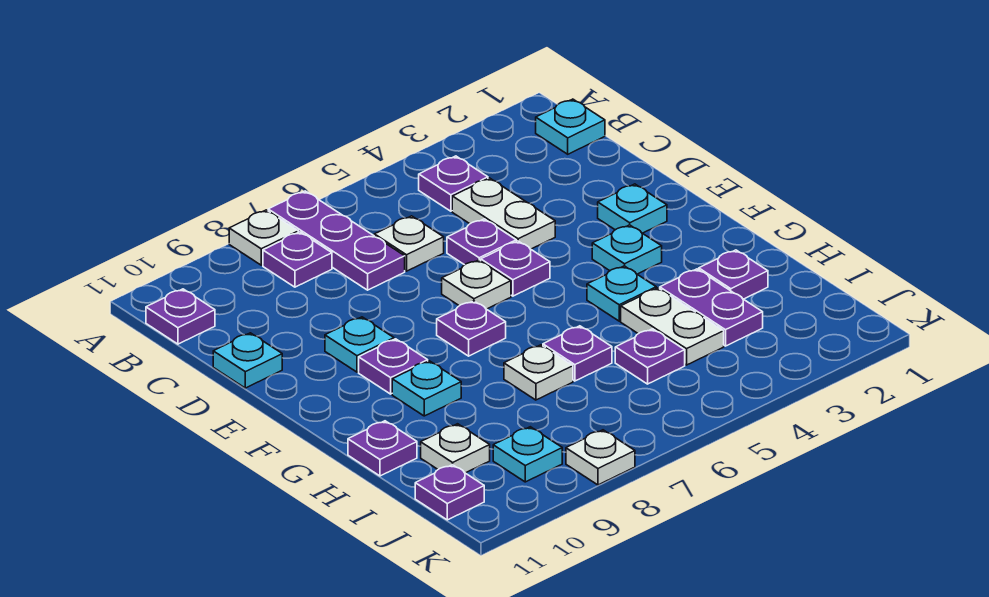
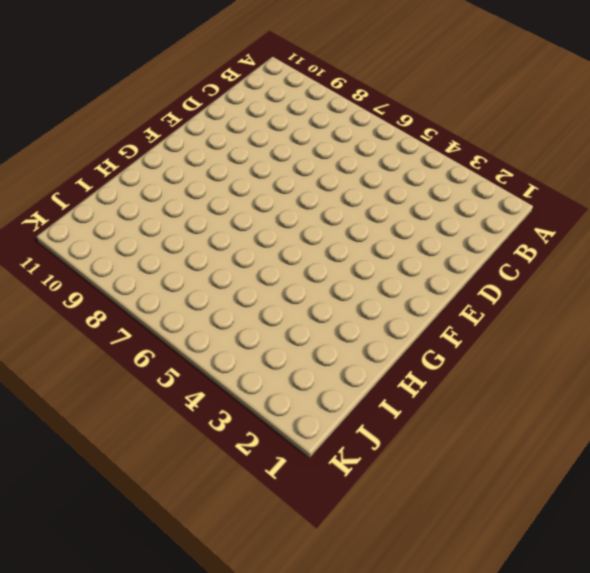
none -> purple 1x3 plate [268,191,405,290]
none -> white 1x1 plate [229,210,298,265]
none -> cyan 1x1 plate [536,99,605,154]
none -> purple 1x1 plate [419,156,488,211]

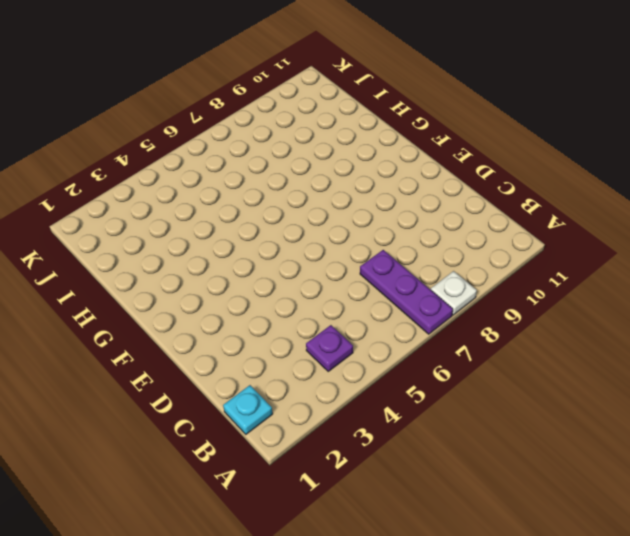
none -> purple 1x1 plate [263,232,332,287]
none -> purple 1x1 plate [146,289,215,344]
none -> white 1x2 plate [452,178,555,249]
none -> white 1x1 plate [374,216,444,271]

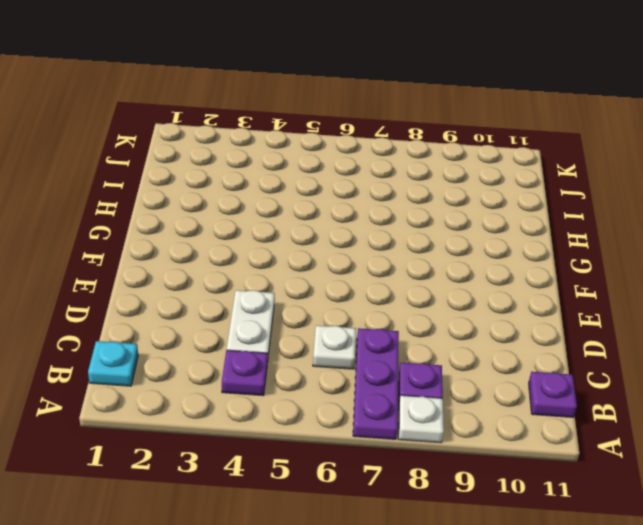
none -> purple 1x1 plate [447,219,516,265]
none -> cyan 1x1 plate [213,333,282,388]
none -> cyan 1x1 plate [598,184,667,233]
none -> purple 1x1 plate [481,241,550,296]

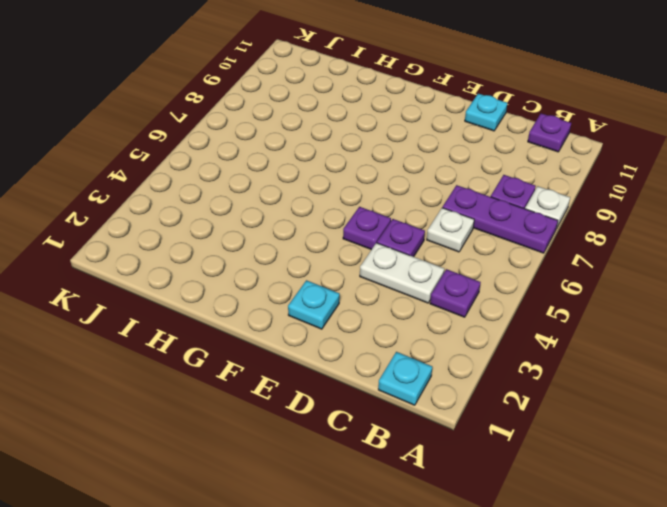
none -> white 1x1 plate [442,260,511,309]
none -> cyan 1x1 plate [325,317,394,372]
none -> cyan 1x1 plate [592,225,662,274]
none -> purple 1x1 plate [437,301,506,356]

